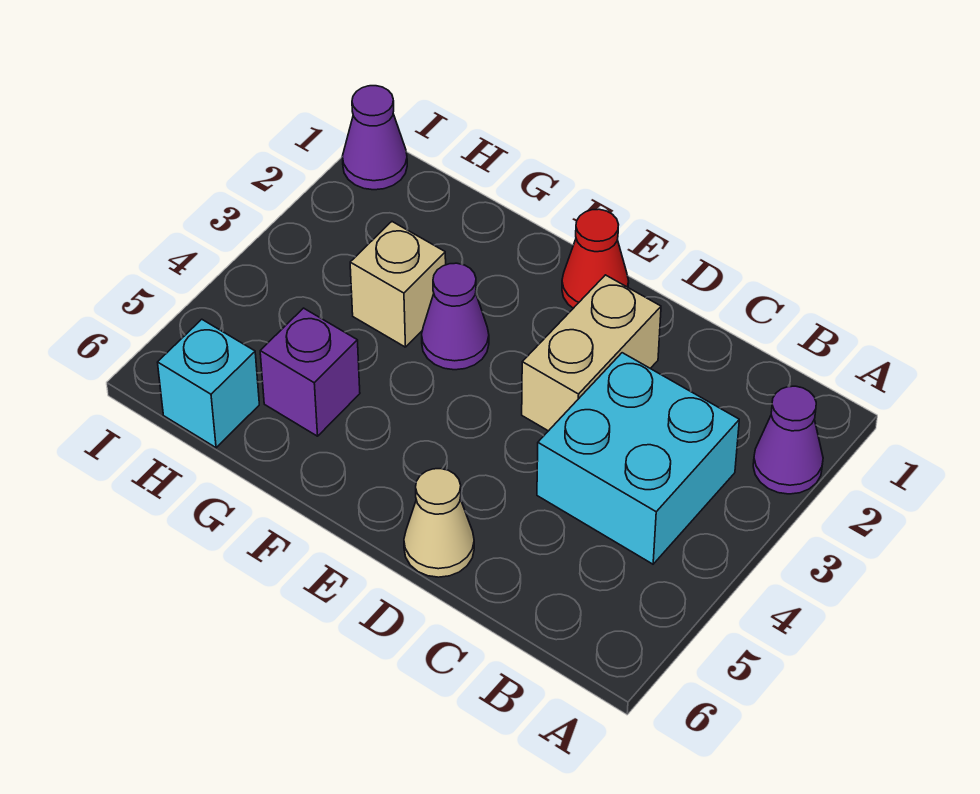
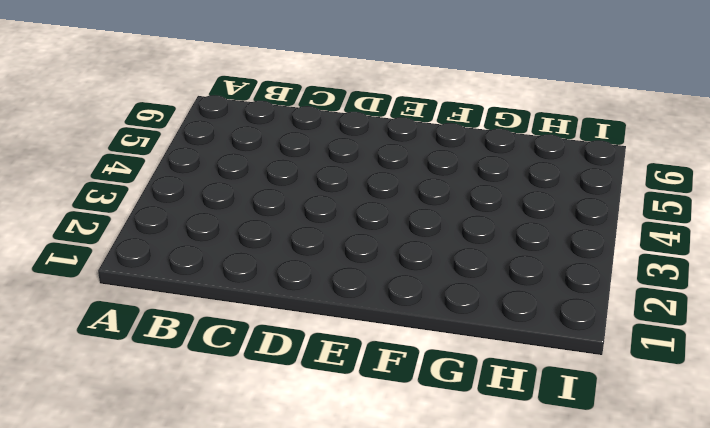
none -> purple 1x1 cone [753,386,823,494]
none -> cyan 2x2 brick [537,353,739,564]

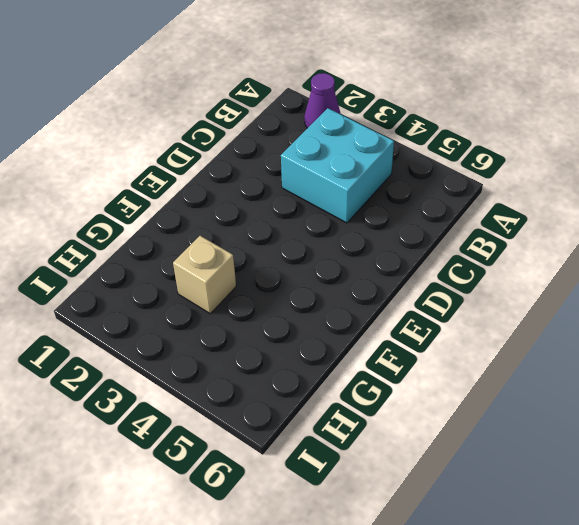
none -> tan 1x2 brick [522,275,661,431]
none -> tan 1x1 cone [404,469,474,577]

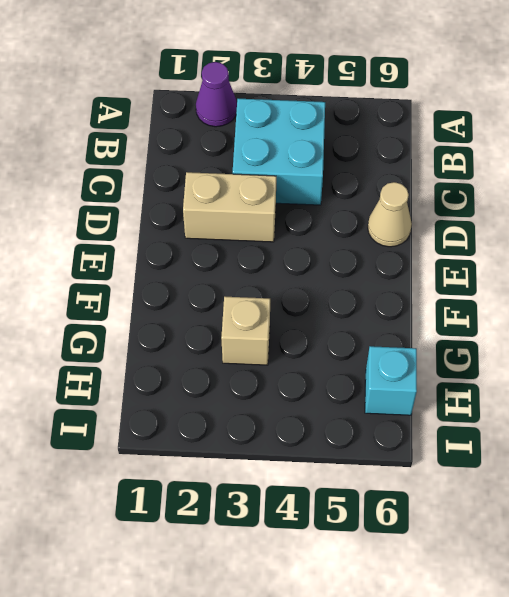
none -> red 1x1 cone [562,209,629,308]
none -> purple 1x1 cone [422,263,489,370]

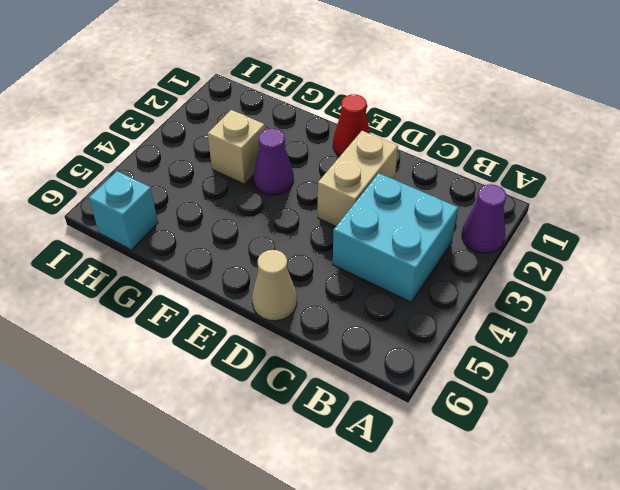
none -> purple 1x1 brick [260,308,360,436]
none -> purple 1x1 cone [342,86,407,190]

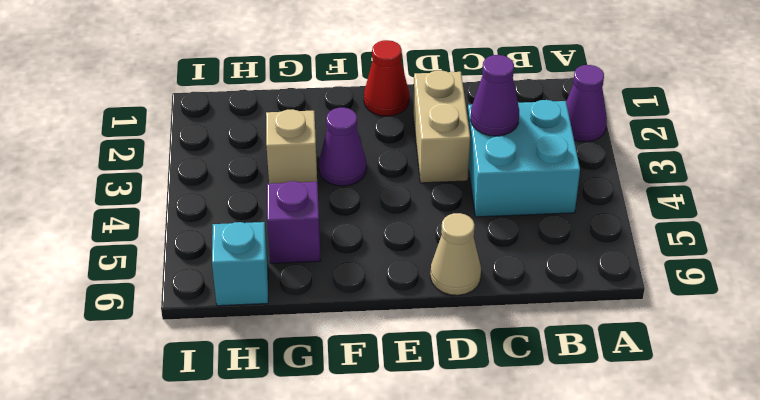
purple 1x1 cone [470,55,519,136] -> purple 1x1 cone moved to [342,86,407,190]

